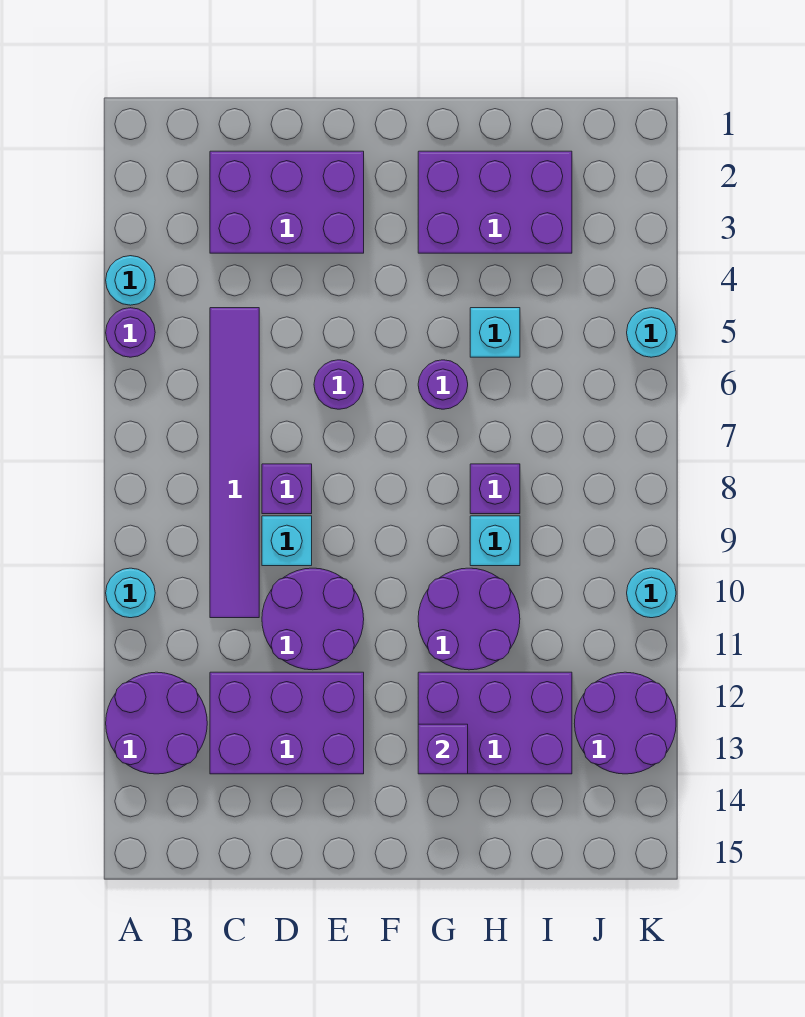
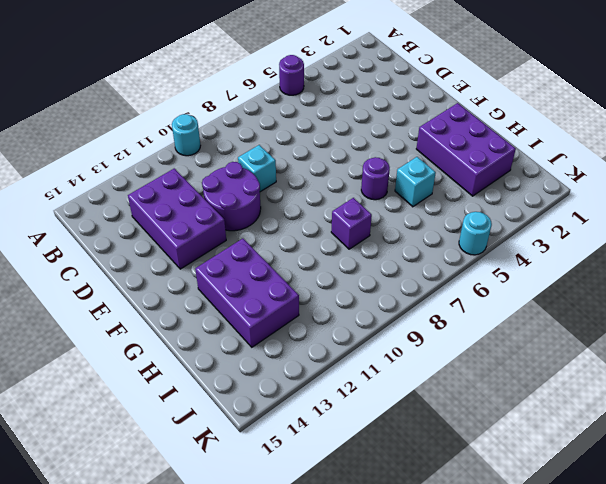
none -> cyan 1x1 round brick [106,256,155,305]
none -> purple 2x2 round brick [106,672,207,774]
none -> purple 2x3 brick [210,151,364,253]

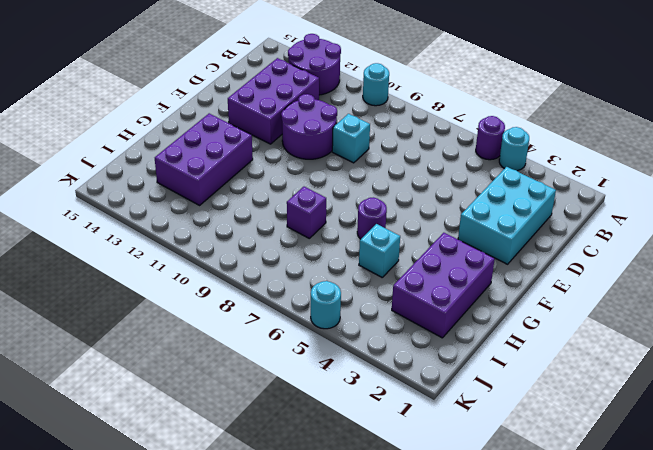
cyan 2x3 brick [458,167,556,264] -> purple 2x3 brick [210,151,364,253]
none -> purple 1x6 tile [210,308,259,618]
none -> purple 1x1 brick [262,464,312,514]
none -> purple 1x1 round brick [314,360,364,409]

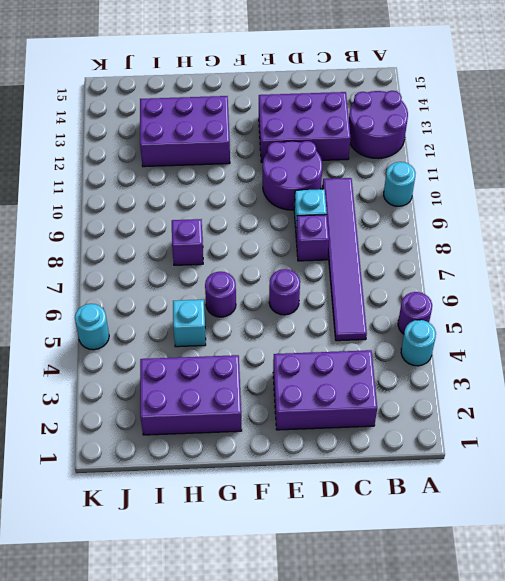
none -> purple 2x2 round brick [418,568,520,670]
none -> cyan 1x1 brick [470,516,520,566]
none -> purple 2x2 round brick [574,672,676,774]

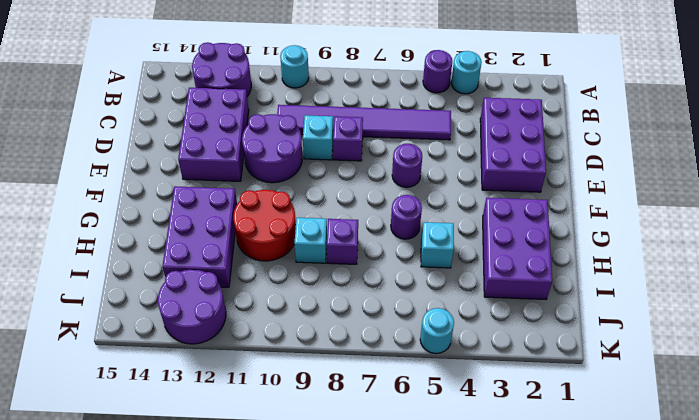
red 2x2 round brick [233,190,296,261] -> purple 2x2 round brick [418,568,520,670]
none -> cyan 1x1 round brick [627,568,676,618]
none -> purple 1x1 brick [418,724,468,774]

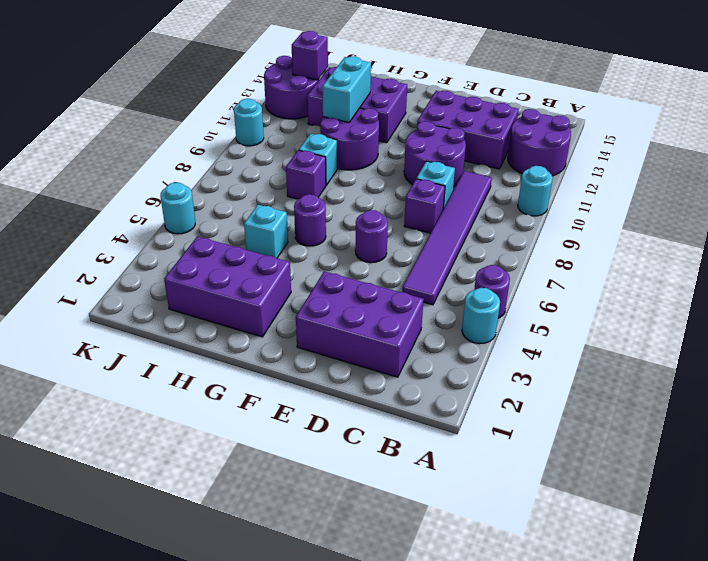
cyan 1x2 brick [322,56,371,122] -> none
purple 1x1 brick [292,31,328,80] -> purple 1x1 brick moved to [418,724,468,774]

